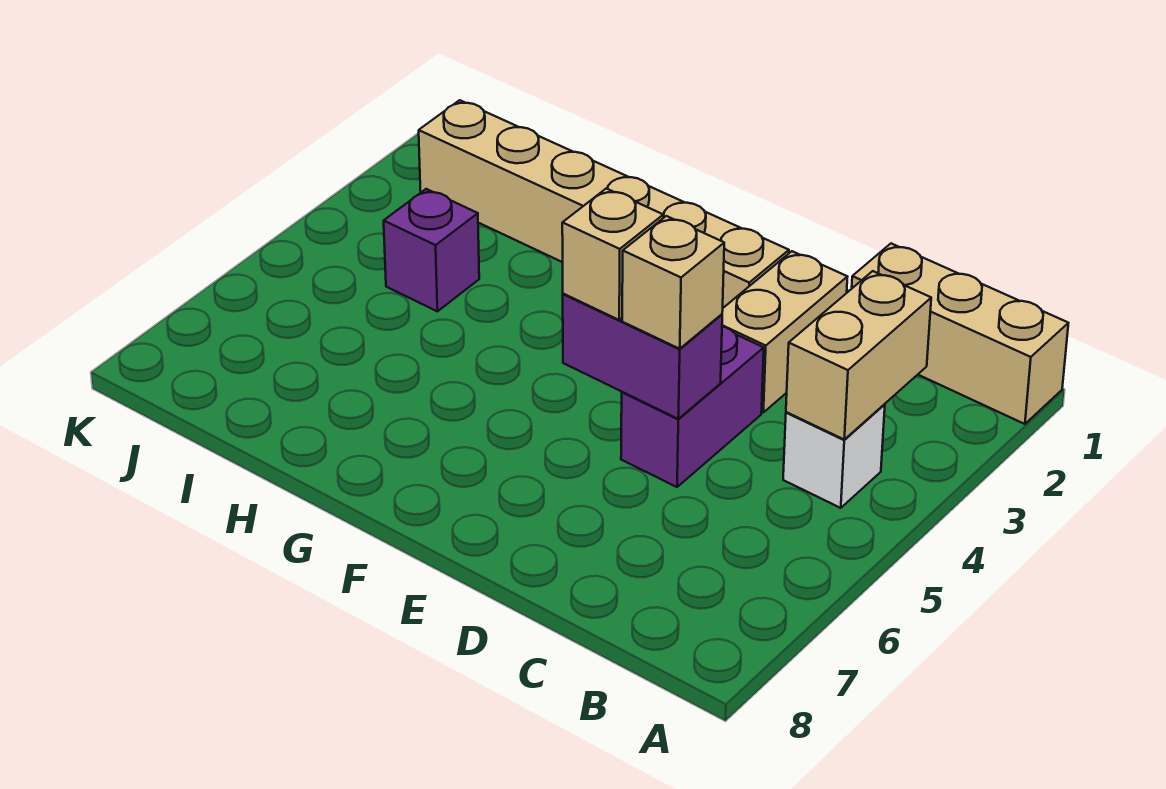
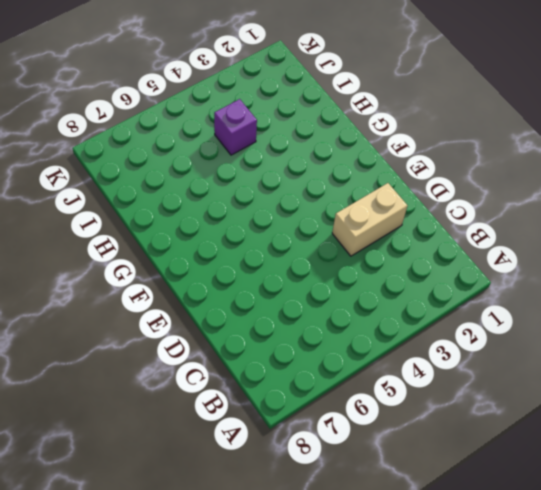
none -> tan 1x3 brick [852,244,1068,424]
none -> white 1x1 brick [783,404,885,508]

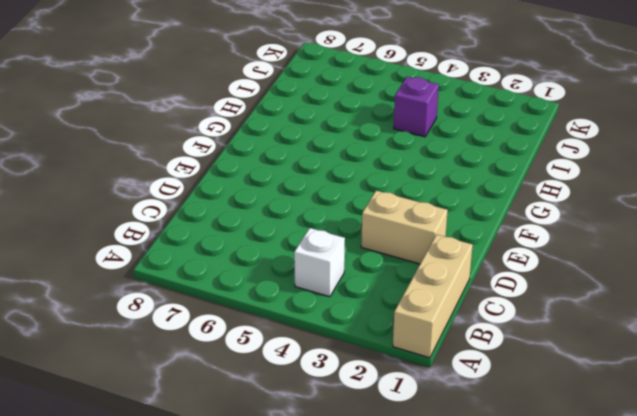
none -> purple 1x2 brick [621,327,764,487]
none -> tan 1x6 brick [419,100,789,308]

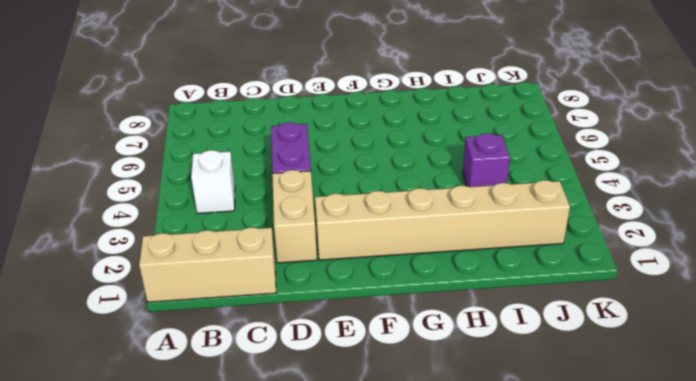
none -> tan 1x2 brick [786,271,931,439]
none -> purple 1x2 brick [563,294,722,419]

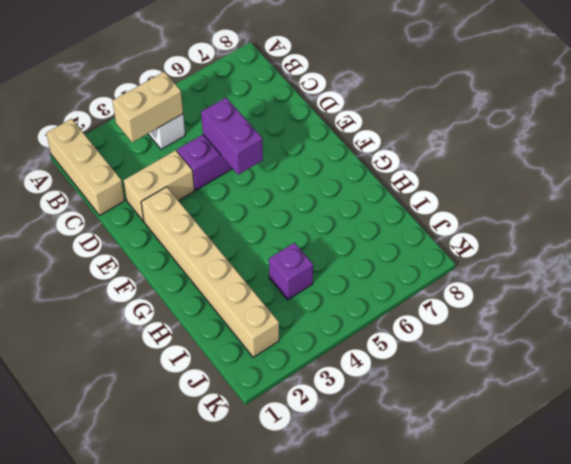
none -> tan 1x1 brick [622,216,724,349]
none -> tan 1x1 brick [562,189,663,320]

